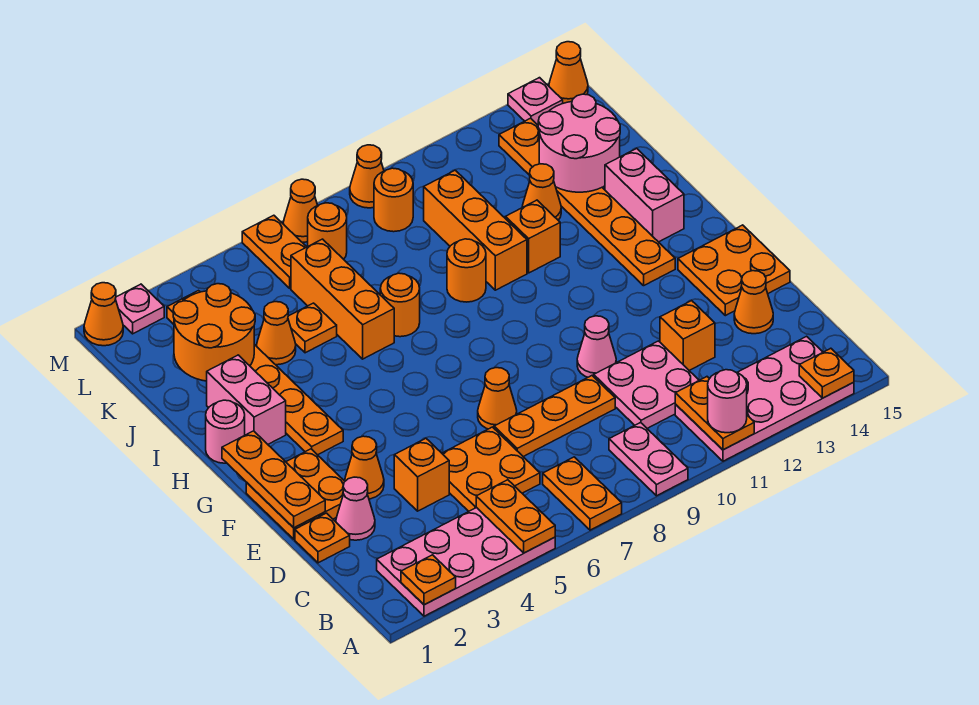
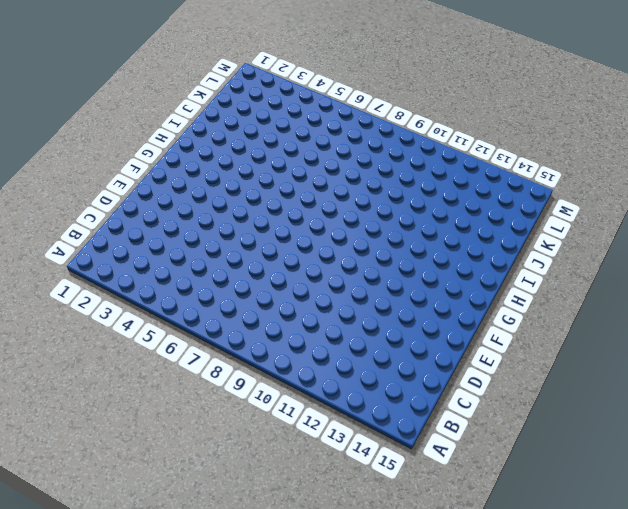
none -> pink 2x4 plate [377,508,555,616]
none -> orange 1x2 plate [543,457,622,530]
none -> pink 1x2 plate [609,423,688,496]
none -> pink 2x4 plate [675,336,854,461]

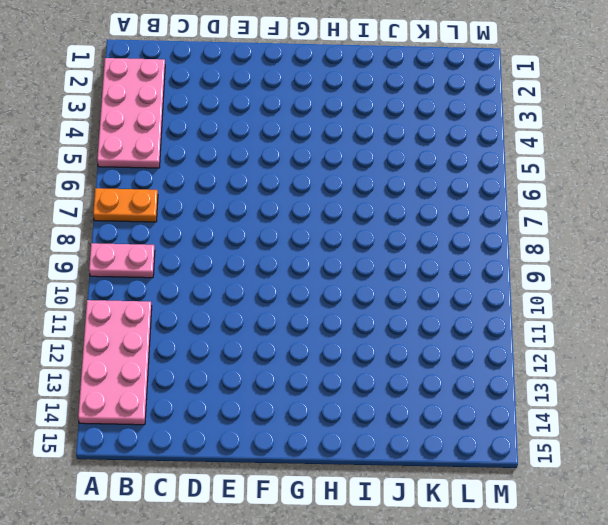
none -> orange 2x2 plate [442,427,540,511]
none -> pink 2x2 plate [594,341,699,428]
none -> orange 1x1 plate [295,513,350,563]
none -> pink 1x1 cone [336,477,375,540]

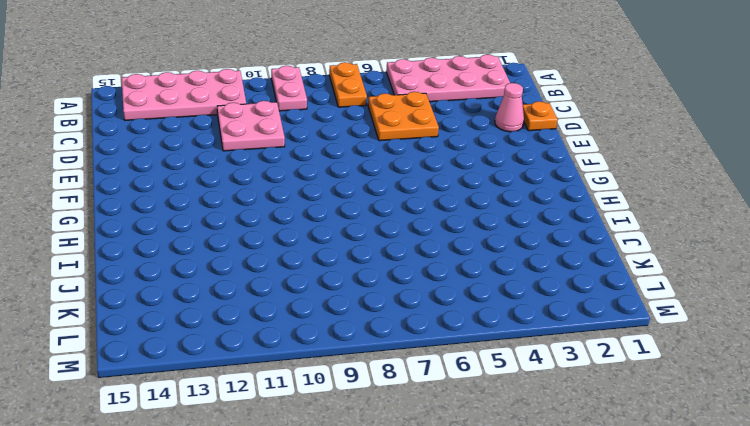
none -> orange 1x1 brick [394,438,449,511]
none -> orange 1x3 plate [494,376,615,457]
none -> orange 1x1 brick [660,301,715,370]
none -> orange 1x1 cone [734,271,773,334]

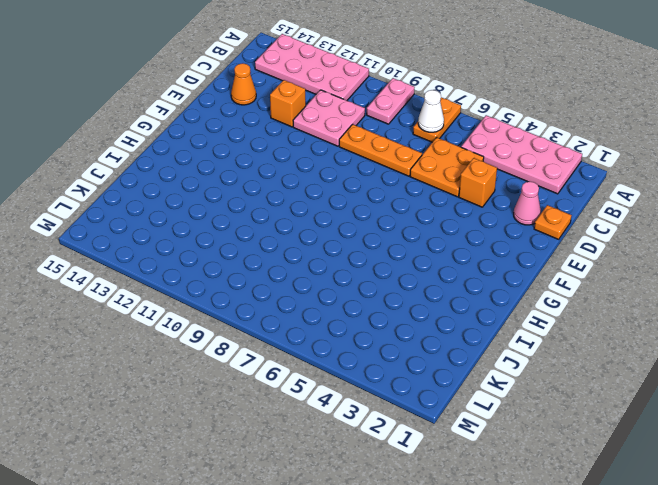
white 1x1 cone [418,90,444,132] -> none
none -> orange 2x2 plate [246,449,345,539]
none -> orange 1x1 cone [345,436,384,499]
none -> orange 1x1 cone [478,368,517,429]
none -> pink 1x1 cone [577,316,616,377]

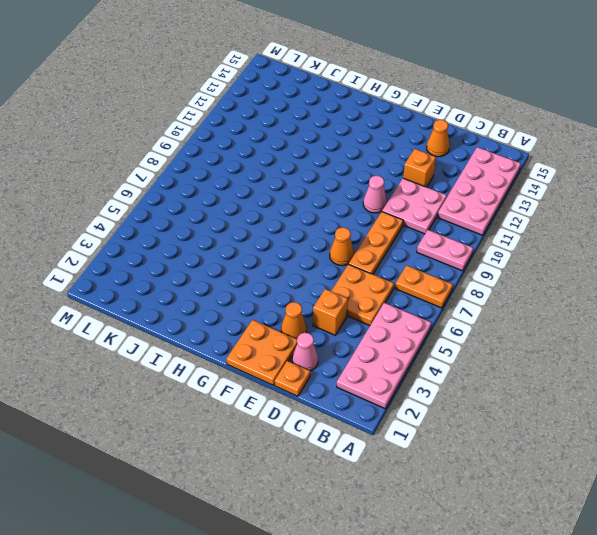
none -> orange 2x2 plate [678,225,790,316]
none -> orange 1x6 plate [167,291,343,455]
none -> orange 1x6 plate [499,118,675,286]
none -> pink 1x1 round brick [206,400,245,463]

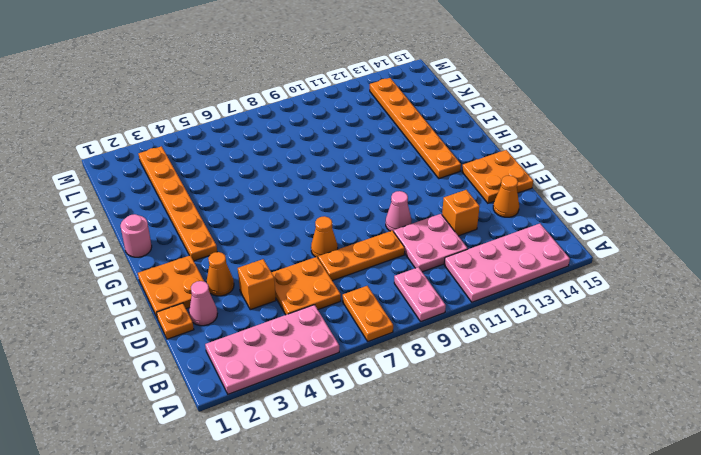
none -> pink 1x2 brick [207,355,286,444]
none -> pink 1x2 brick [605,148,684,242]
none -> orange 1x3 brick [291,239,394,359]
none -> orange 1x1 round brick [380,273,420,337]

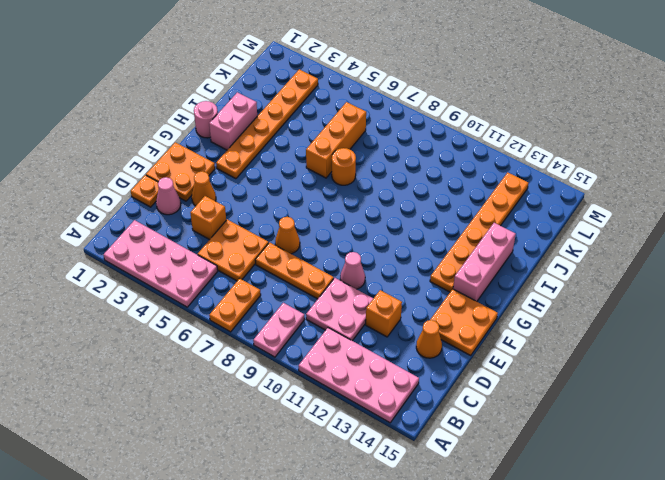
pink 1x3 brick [453,223,516,301] -> pink 1x2 brick [605,148,684,242]
none -> orange 1x1 round brick [447,239,486,302]
none -> orange 1x3 brick [424,170,527,290]
none -> orange 1x1 brick [505,200,560,273]
none -> orange 1x1 cone [257,302,296,365]

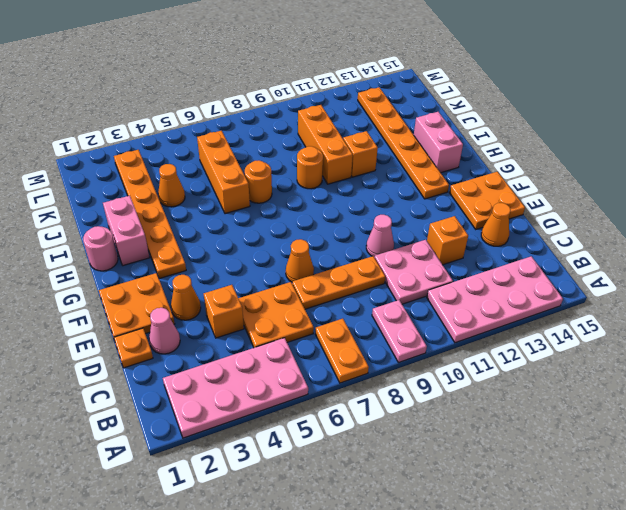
none -> orange 1x1 plate [288,303,337,353]
none -> orange 1x1 cone [522,164,561,220]
none -> orange 1x2 plate [242,215,306,288]
none -> orange 1x1 round brick [308,203,347,259]

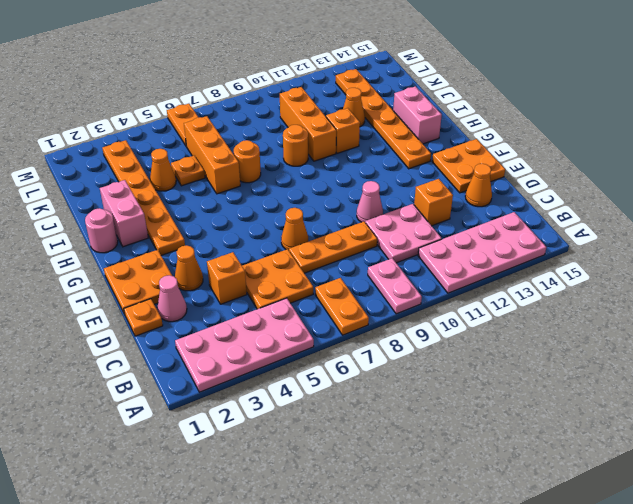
none -> orange 1x1 round brick [308,203,347,259]
none -> orange 1x1 round brick [374,168,413,232]
none -> orange 1x1 cone [84,283,123,346]
none -> pink 1x1 plate [116,284,164,334]

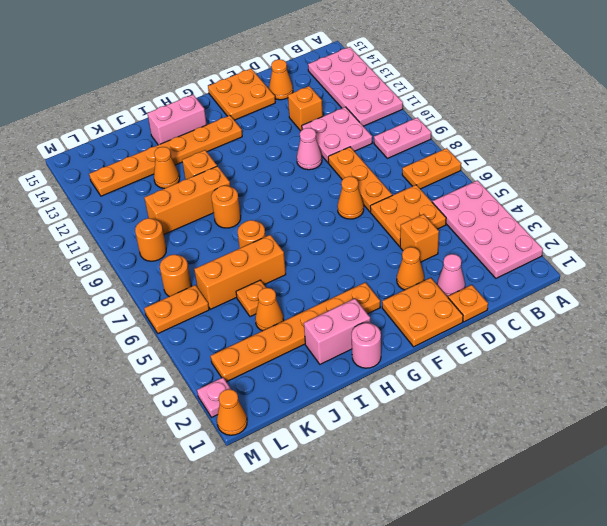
none -> orange 1x1 cone [283,179,318,242]
none -> orange 1x1 cone [350,145,384,208]
none -> pink 1x1 plate [508,78,563,124]
none -> orange 1x1 cone [549,42,588,103]

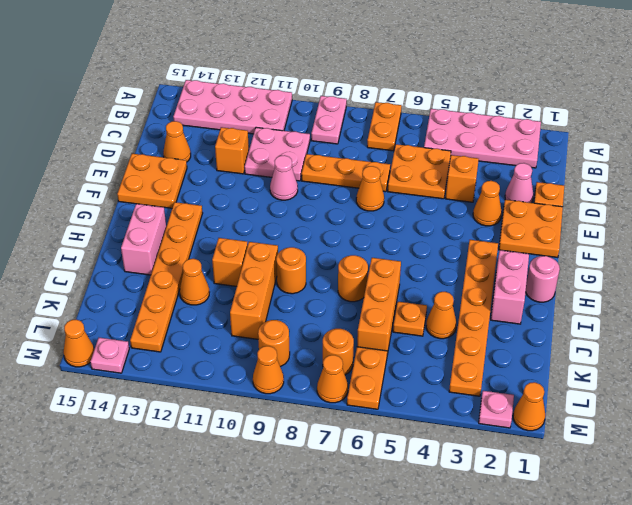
none -> orange 1x1 plate [401,555,456,605]
none -> orange 1x2 plate [476,480,555,553]
none -> orange 1x2 plate [675,377,754,450]
none -> orange 1x1 plate [799,348,854,398]

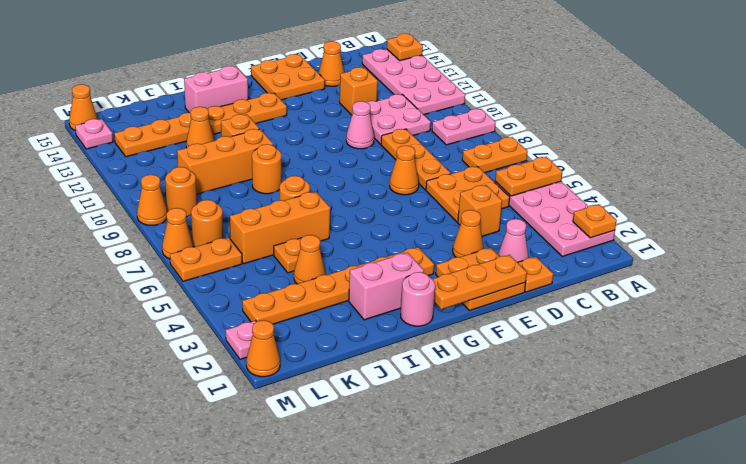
none -> orange 1x2 plate [675,377,754,450]
none -> orange 2x2 round brick [173,284,255,381]
none -> pink 2x2 round brick [538,94,620,192]
none -> pink 1x1 round brick [708,370,747,433]

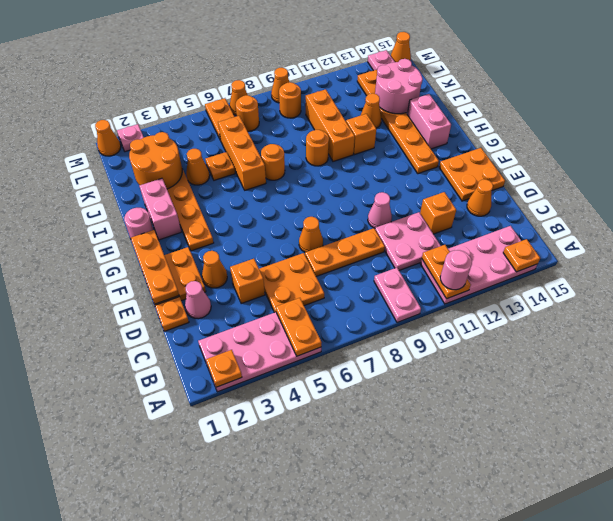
none -> orange 1x2 plate [543,457,622,530]

